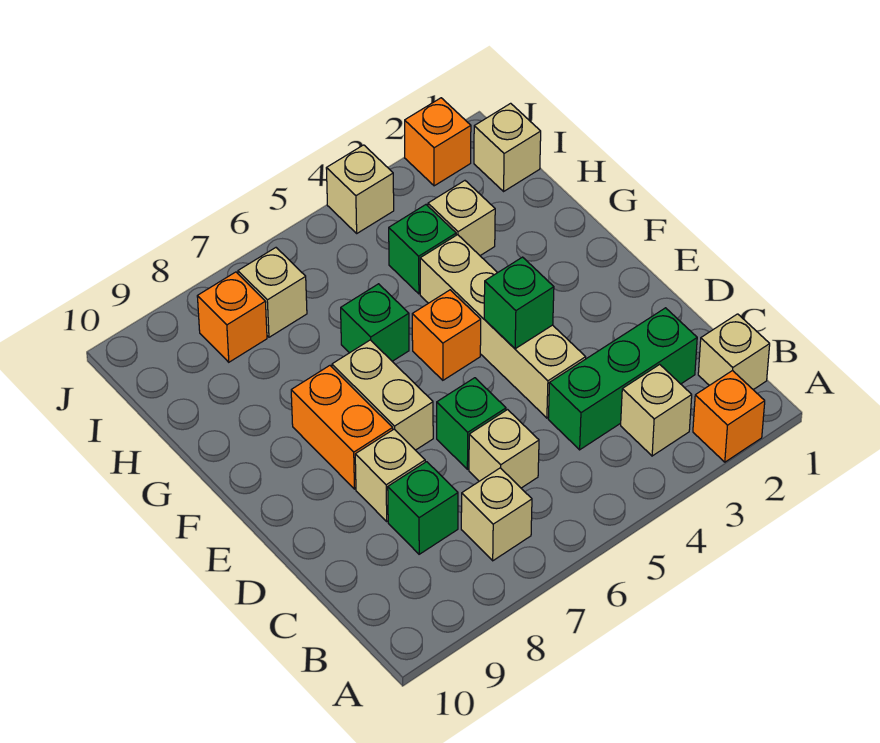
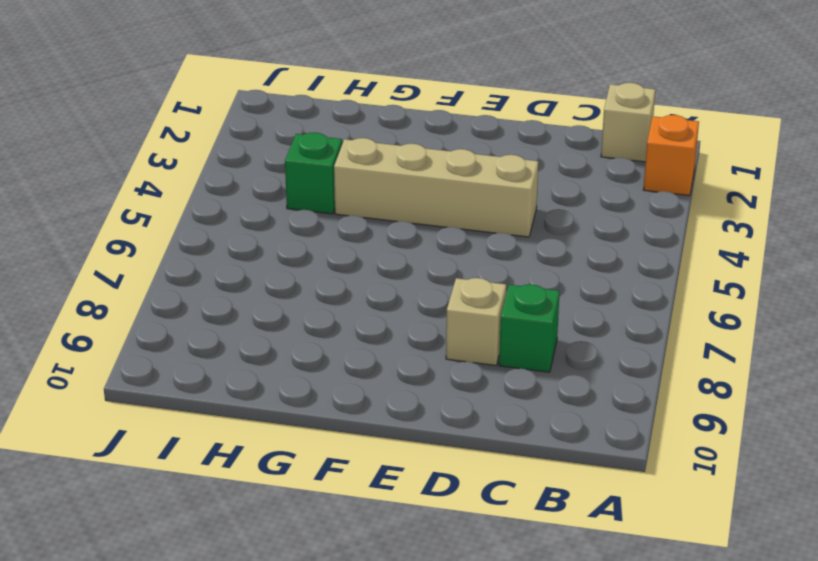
none -> tan 1x1 brick [621,364,692,456]
none -> tan 1x1 brick [461,468,532,561]
none -> green 1x3 brick [548,308,697,450]

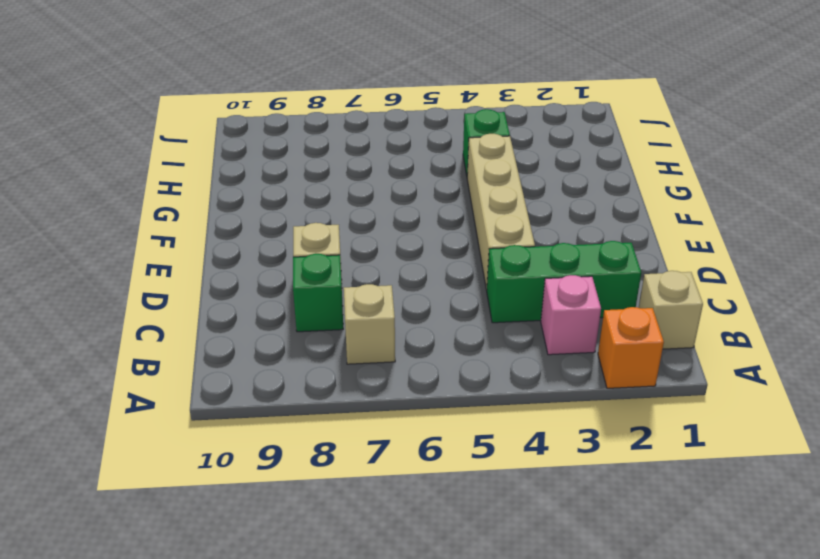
pink 1x1 brick [541,275,601,355] -> tan 1x1 brick [621,364,692,456]
none -> tan 1x1 brick [469,410,539,488]
none -> green 1x1 brick [437,378,506,469]
none -> tan 1x2 brick [332,340,433,450]

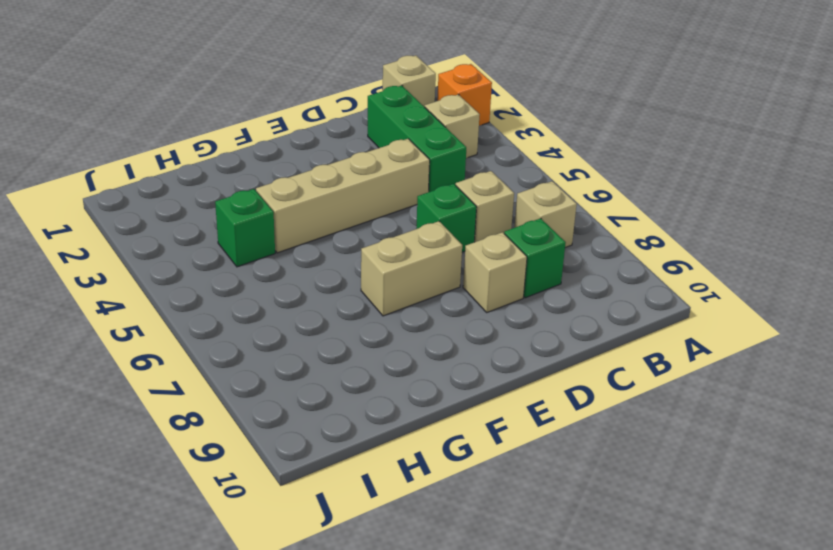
none -> orange 1x2 brick [291,366,393,489]
none -> orange 1x1 brick [412,290,481,380]
none -> green 1x1 brick [341,284,409,361]

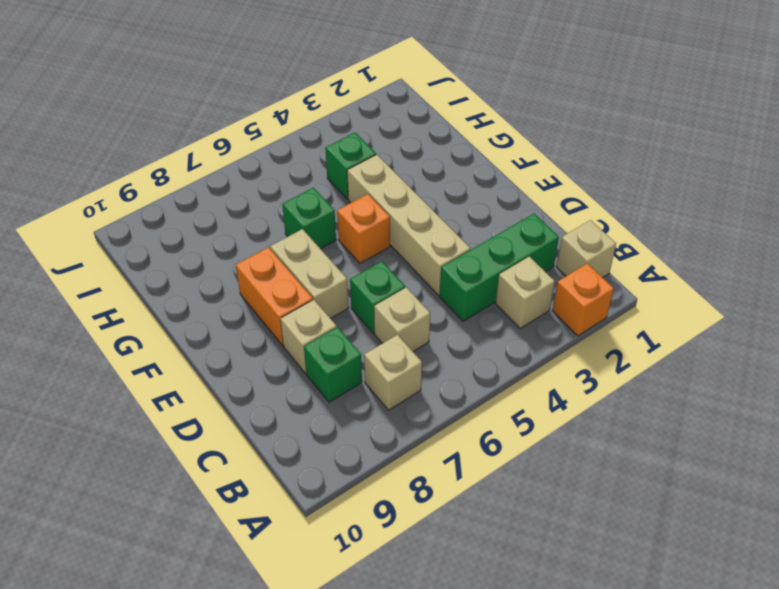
none -> tan 1x1 brick [428,181,495,256]
none -> tan 1x1 brick [474,103,541,191]
none -> tan 1x1 brick [238,248,307,337]

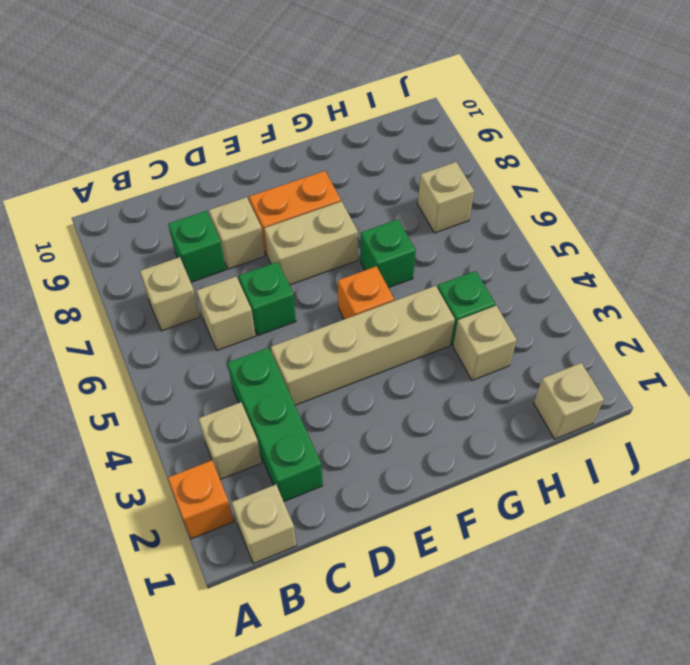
none -> orange 1x1 brick [197,272,267,362]
none -> orange 1x1 brick [405,98,471,186]
none -> tan 1x1 brick [326,145,394,233]

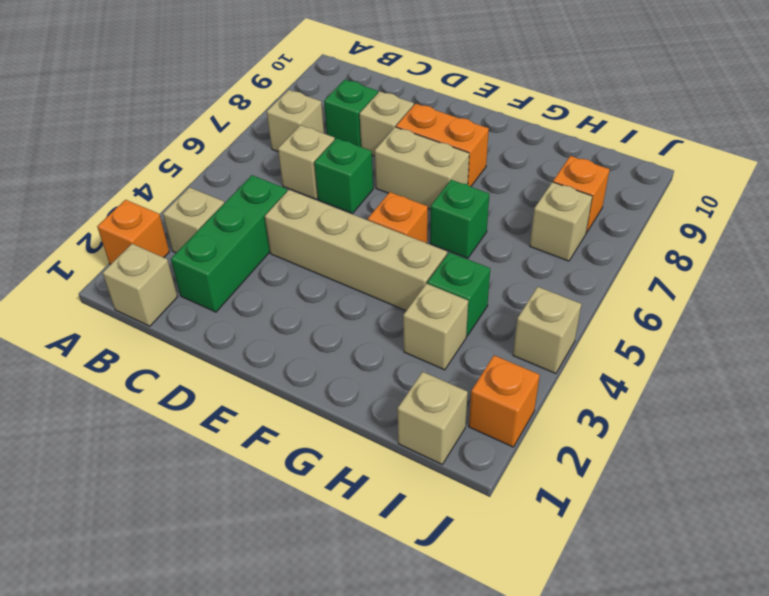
none -> green 1x1 brick [484,257,554,349]

